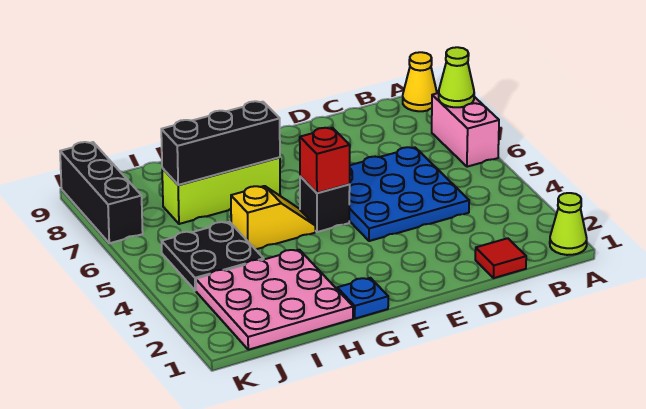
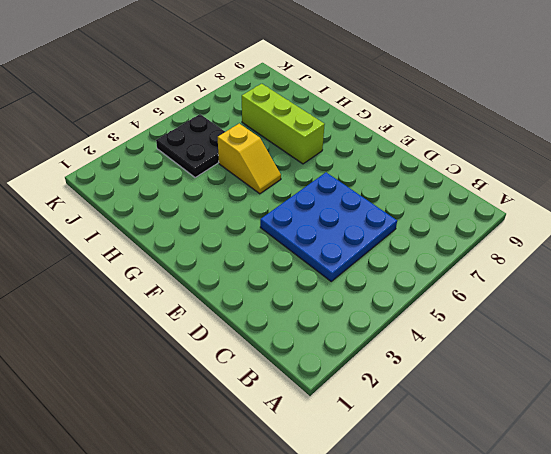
none -> lime 1x1 cone [550,193,587,255]
none -> pink 1x2 brick [432,93,499,167]
none -> yellow 1x1 cone [403,52,437,111]

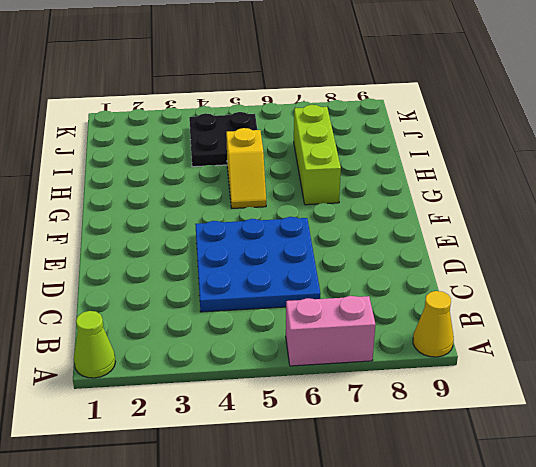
none -> red 1x1 tile [475,238,526,278]
none -> black 1x1 brick [300,176,350,232]
none -> blue 1x1 plate [337,278,388,319]

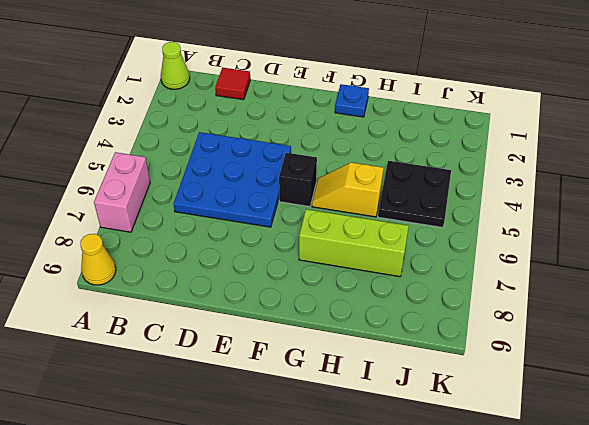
none -> pink 3x3 plate [196,250,353,350]
none -> black 1x3 brick [60,142,143,243]
none -> lime 1x1 cone [439,47,474,107]

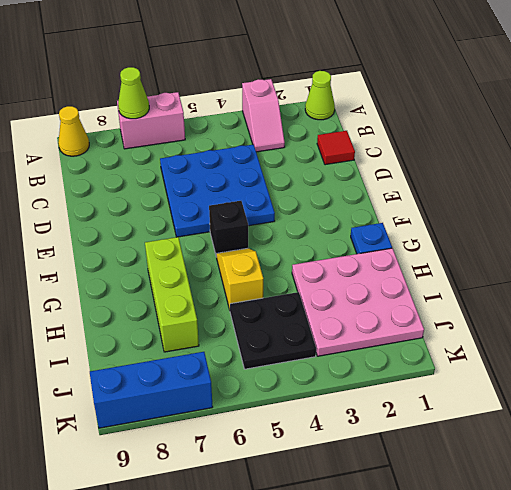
pink 1x2 slope [242,79,285,152] -> none
blue 1x3 brick [90,352,213,428] -> black 1x3 brick [60,142,143,243]
none -> red 1x1 brick [300,128,350,193]
none -> black 1x3 brick [161,101,280,185]

